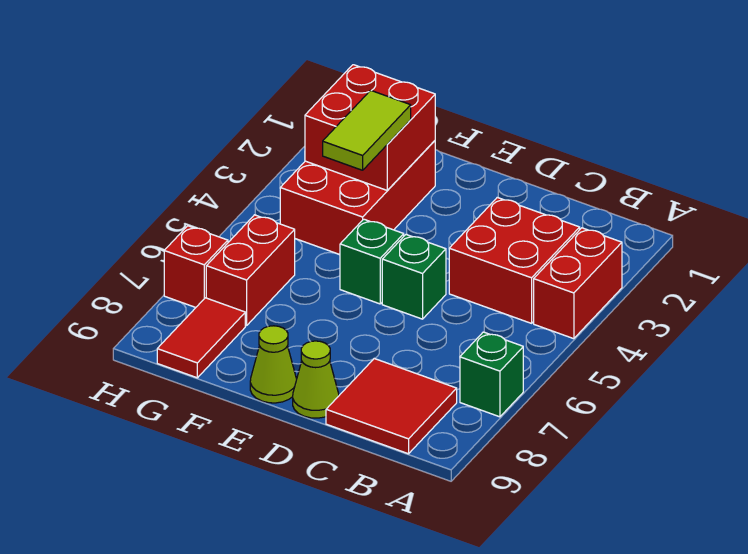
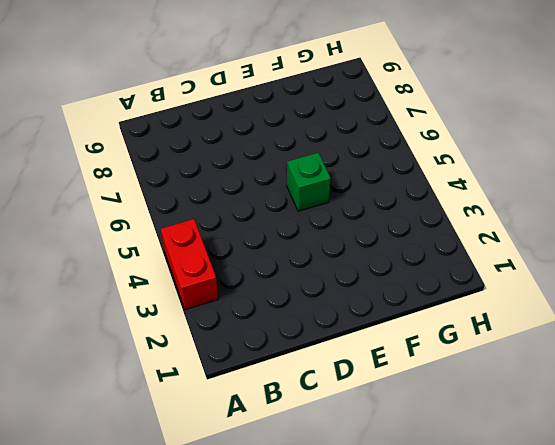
none -> green 1x1 brick [460,332,523,417]
none -> red 2x2 brick [449,197,580,323]
none -> red 2x2 tile [326,359,457,454]

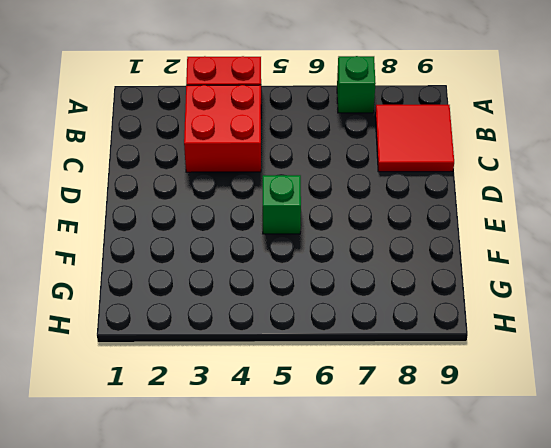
none -> green 1x1 brick [382,235,446,319]
none -> lime 1x1 cone [293,341,339,418]
none -> lime 1x1 cone [250,326,297,403]

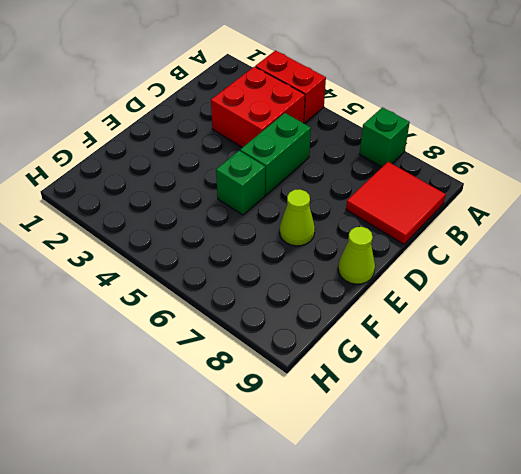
green 1x2 brick [240,113,311,195] -> green 1x1 brick [382,235,446,319]
lime 1x1 cone [280,190,315,246] -> lime 1x1 cone moved to [293,341,339,418]
none -> red 2x3 brick [280,141,435,255]
none -> red 1x2 brick [206,215,295,326]
none -> red 1x2 tile [157,298,245,378]

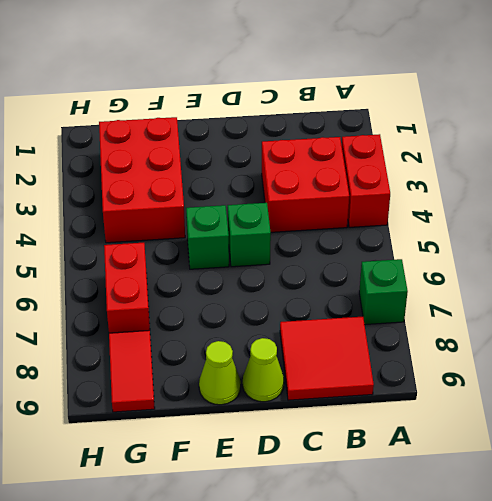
none -> red 1x1 brick [164,226,228,307]
none -> red 2x2 brick [305,65,435,190]
none -> lime 1x2 tile [323,90,411,170]

